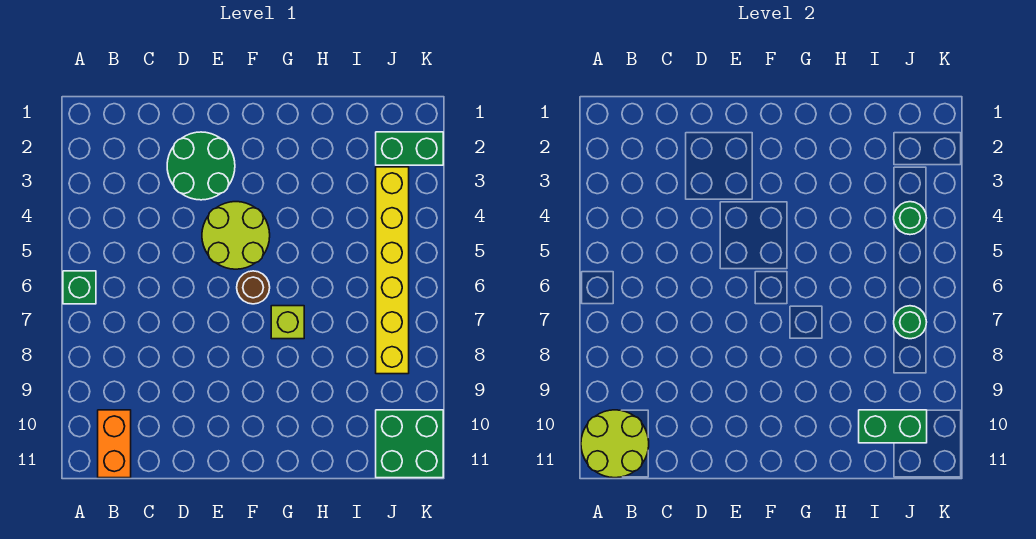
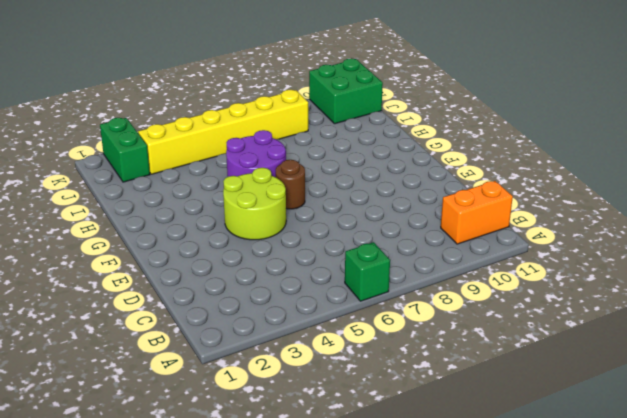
purple 2x2 round brick [226,130,286,177] -> none
none -> green 2x2 round brick [167,132,235,200]
none -> lime 1x1 brick [271,306,304,339]
none -> lime 2x2 round brick [581,410,649,478]

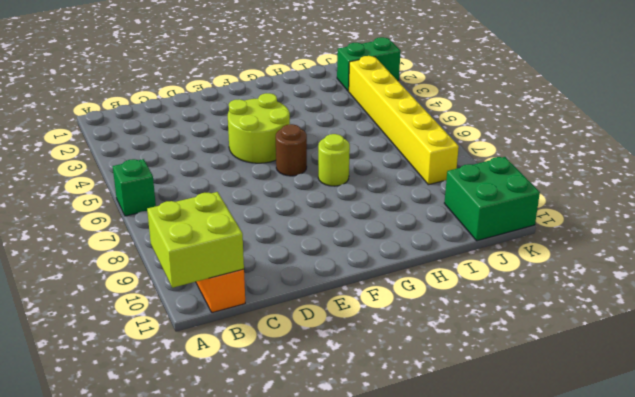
lime 2x2 brick [147,192,244,288] -> lime 2x2 round brick [581,410,649,478]
lime 1x1 round brick [318,134,350,186] -> lime 1x1 brick [271,306,304,339]
none -> green 2x2 round brick [167,132,235,200]
none -> green 1x2 brick [859,410,927,443]
none -> green 1x1 round brick [894,202,927,235]

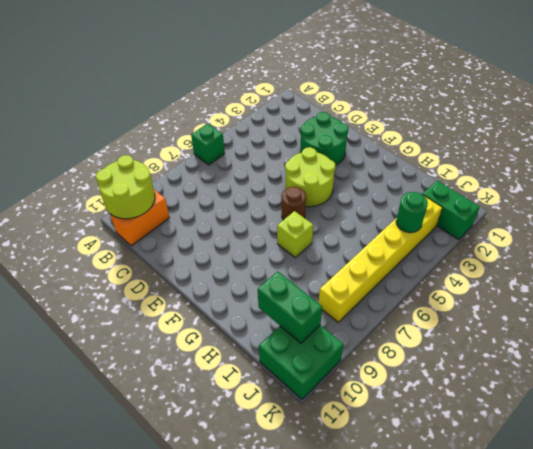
none -> green 1x1 round brick [894,306,927,339]

